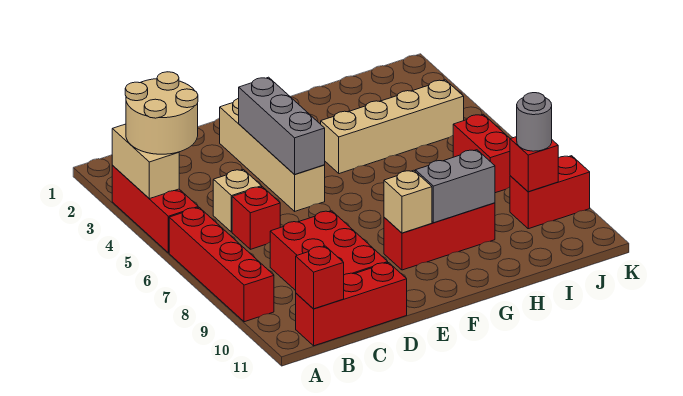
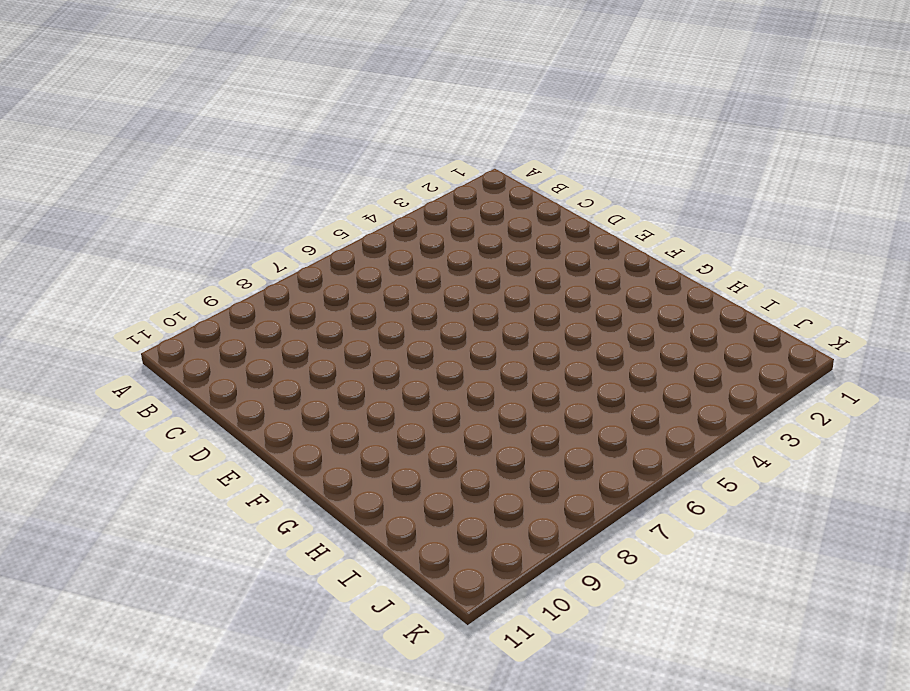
none -> red 1x3 brick [112,165,198,253]
none -> red 1x4 brick [169,207,274,322]
none -> red 1x3 brick [296,263,407,346]

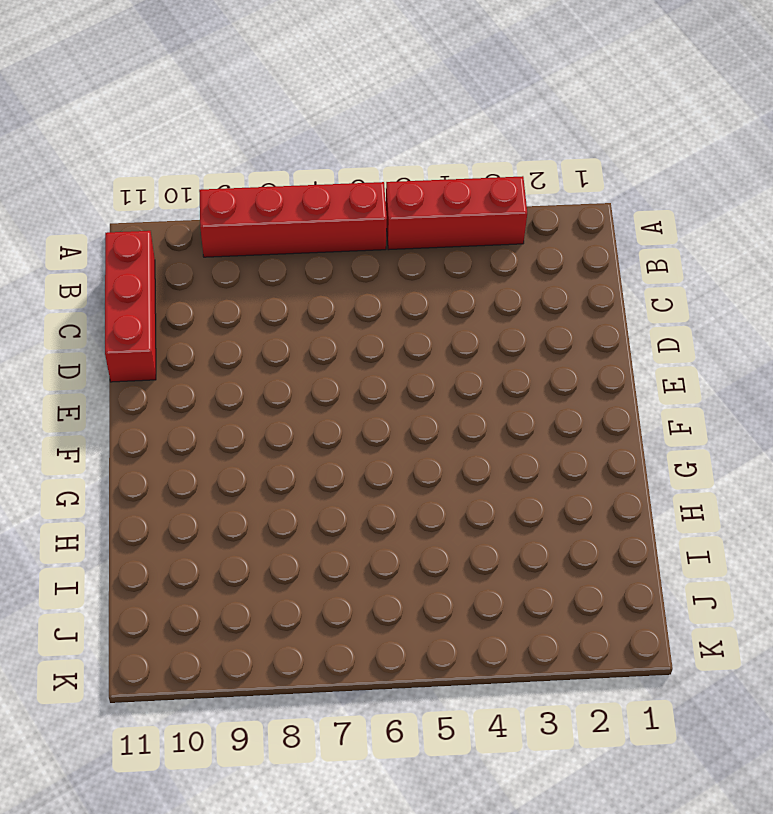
none -> tan 1x1 brick [213,170,262,232]
none -> red 1x1 brick [232,187,280,249]
none -> red 2x3 brick [270,211,388,291]

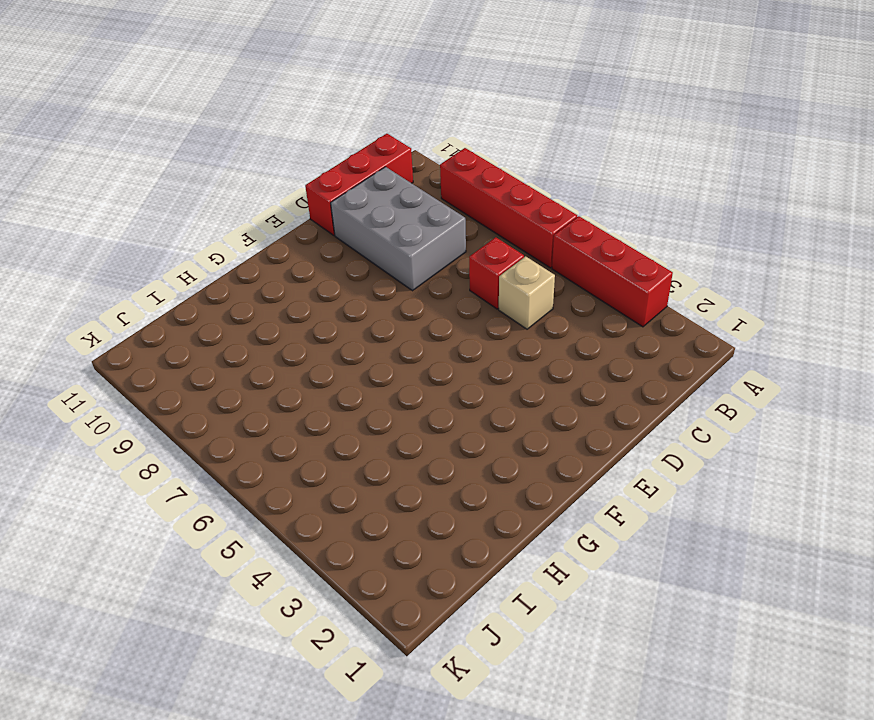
grey 2x3 brick [331,167,466,291] -> red 2x3 brick [270,211,388,291]
none -> tan 1x4 brick [220,98,325,211]
none -> red 1x3 brick [384,203,495,270]
none -> tan 1x4 brick [321,80,464,174]

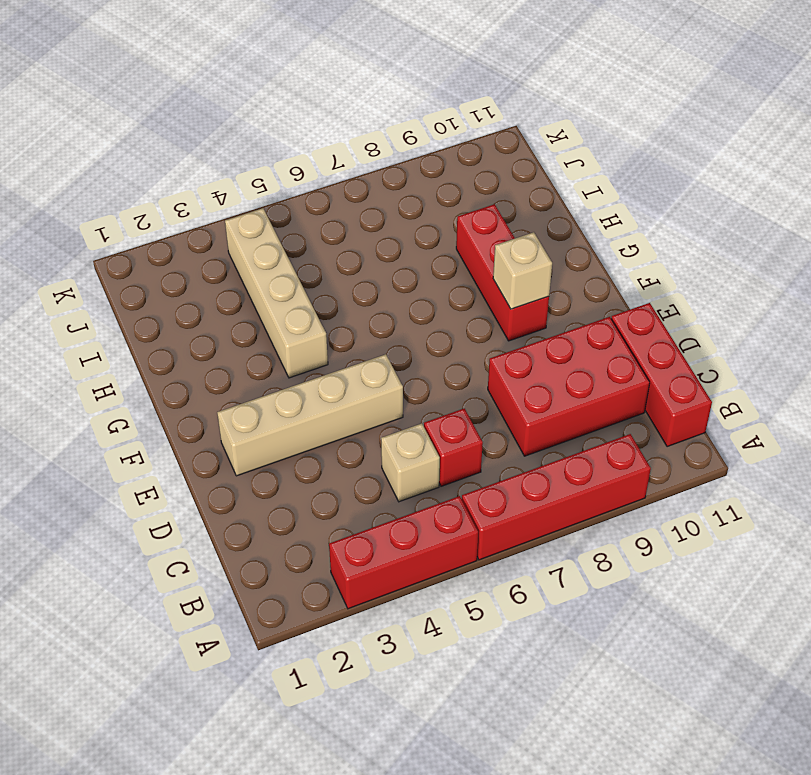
none -> red 1x2 brick [453,114,510,193]
none -> red 1x2 brick [510,156,590,229]
none -> tan 1x2 brick [112,124,179,199]

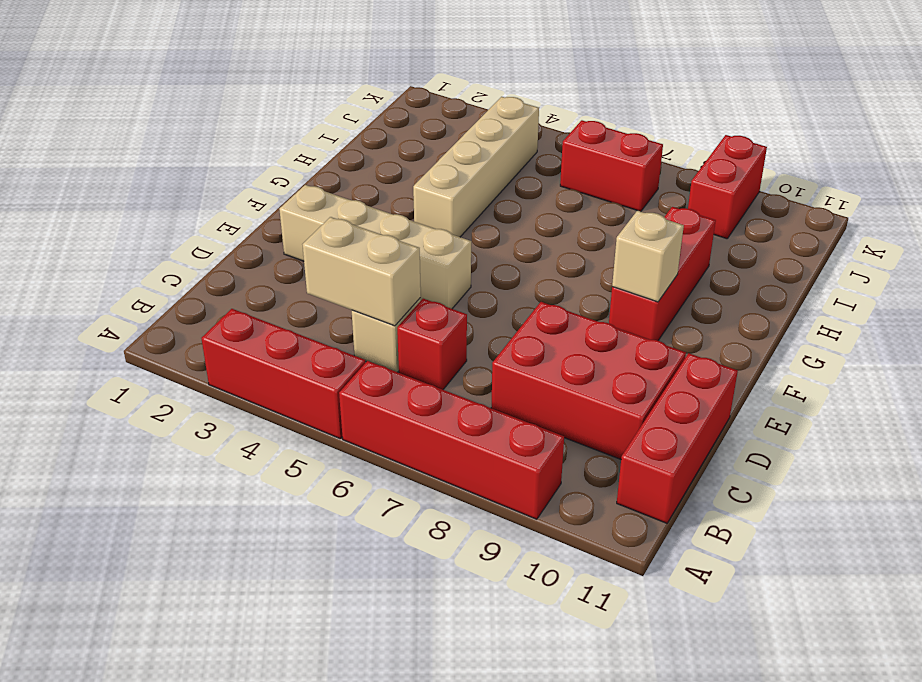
tan 1x2 brick [302,217,421,326] -> tan 1x2 brick moved to [112,124,179,199]
none -> red 1x1 brick [296,246,344,309]
none -> grey 1x3 brick [239,77,325,175]
none -> grey 1x2 brick [415,150,495,223]

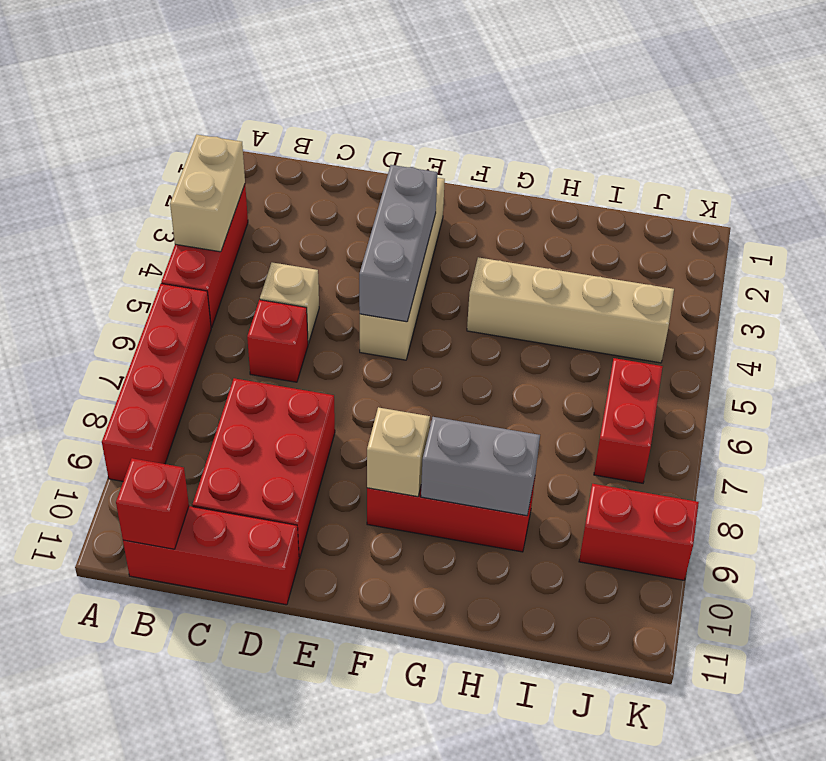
none -> red 1x1 brick [510,137,558,192]
none -> tan 2x2 round brick [125,72,198,154]
none -> grey 1x1 round brick [517,93,552,151]

